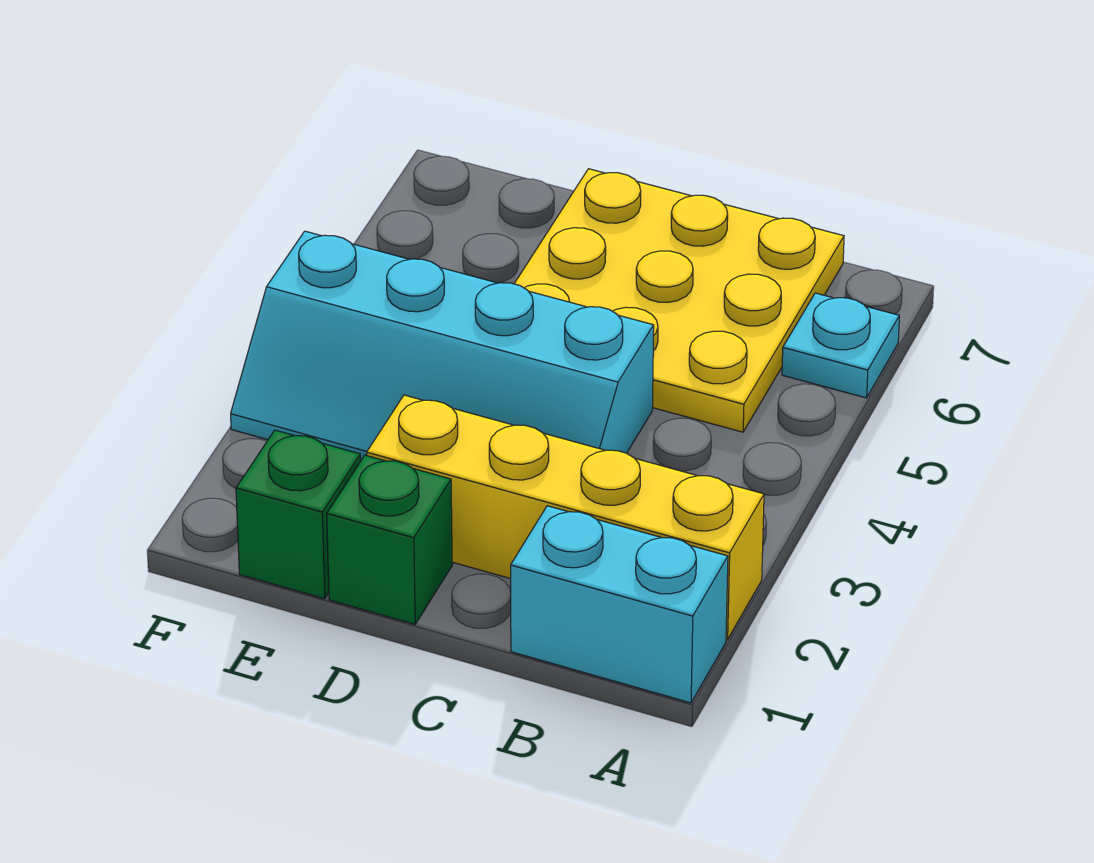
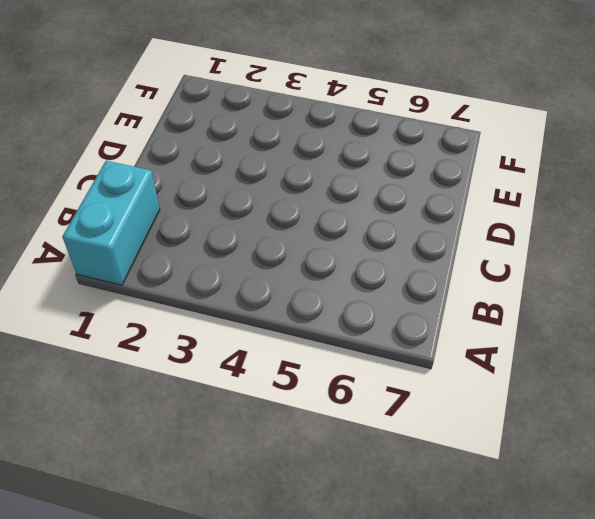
none -> yellow 1x4 brick [367,395,764,640]
none -> cyan 1x1 plate [782,293,899,398]

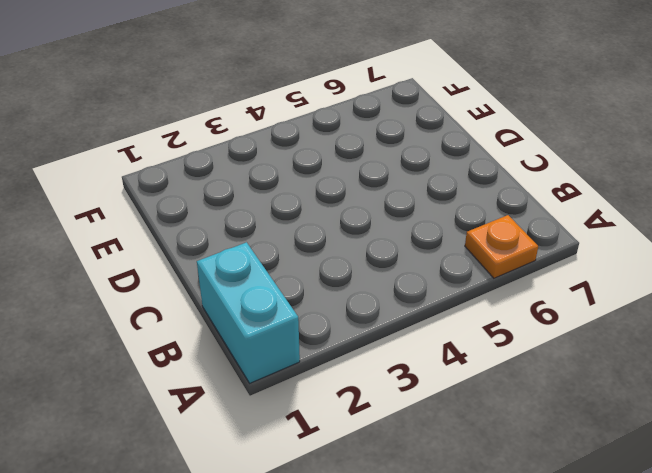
orange 1x1 plate [465,215,538,278] -> cyan 1x1 plate [782,293,899,398]
none -> yellow 1x4 brick [367,395,764,640]
none -> yellow 3x3 plate [514,169,844,432]

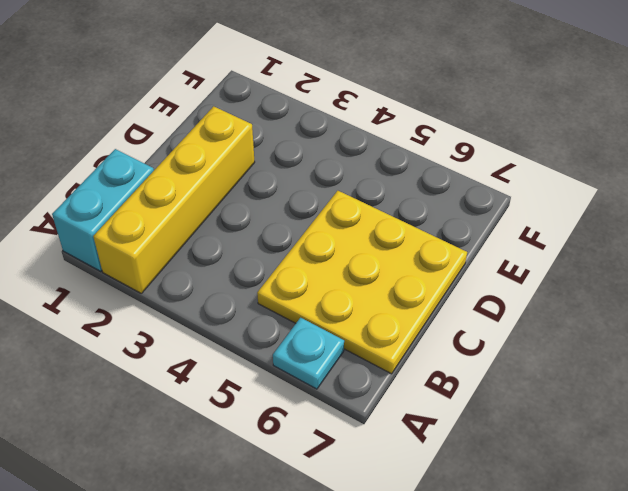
none -> cyan 2x4 slope [231,231,654,460]
none -> green 1x1 brick [327,455,452,624]

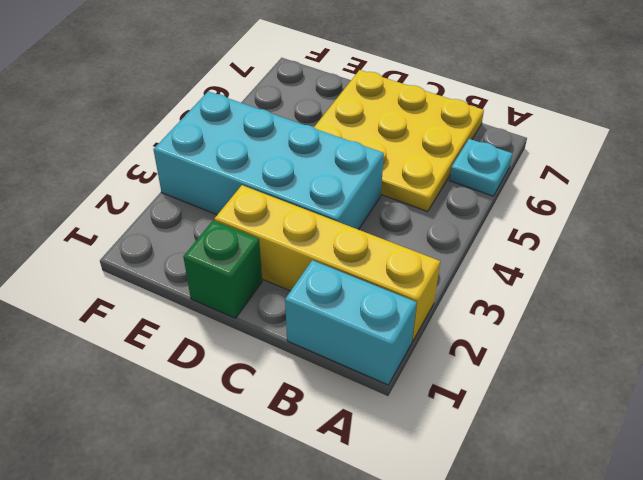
cyan 2x4 brick [153,91,384,230] -> cyan 2x4 slope [231,231,654,460]
none -> green 1x1 brick [236,430,361,599]

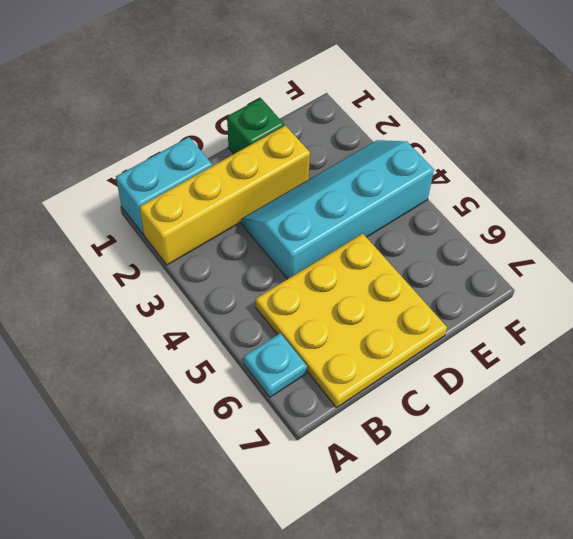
none -> green 1x1 brick [236,430,361,599]

